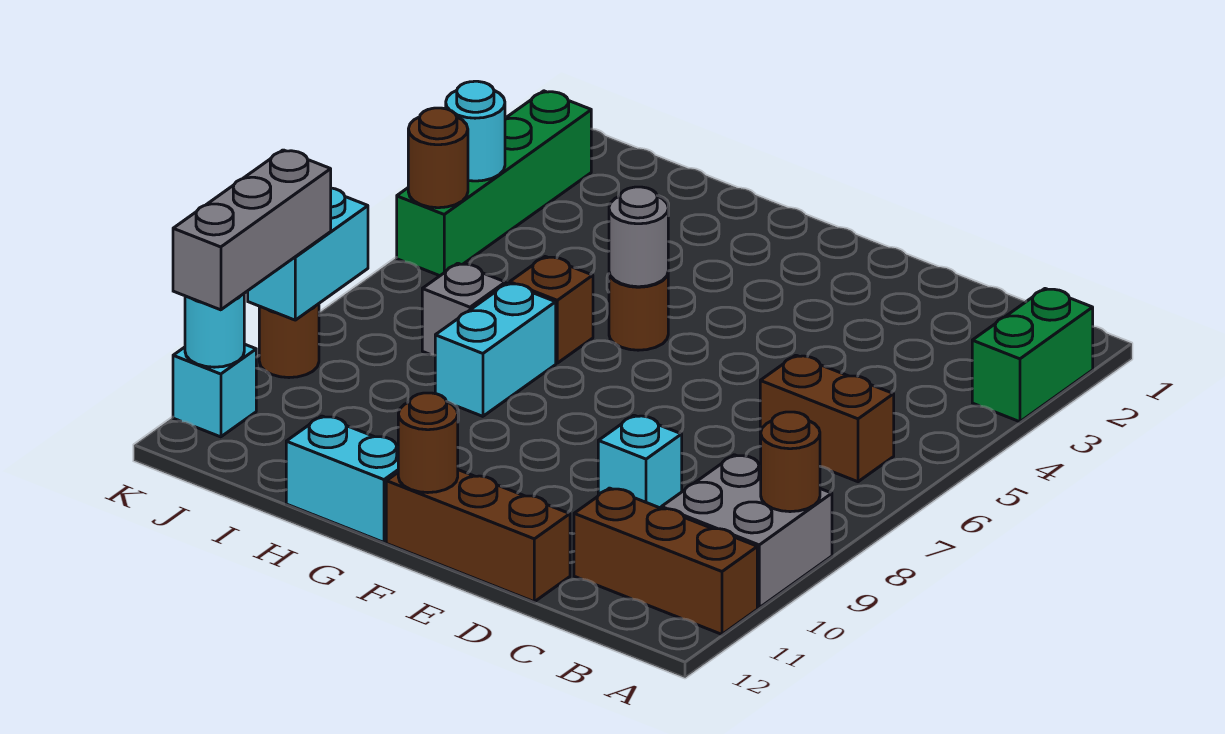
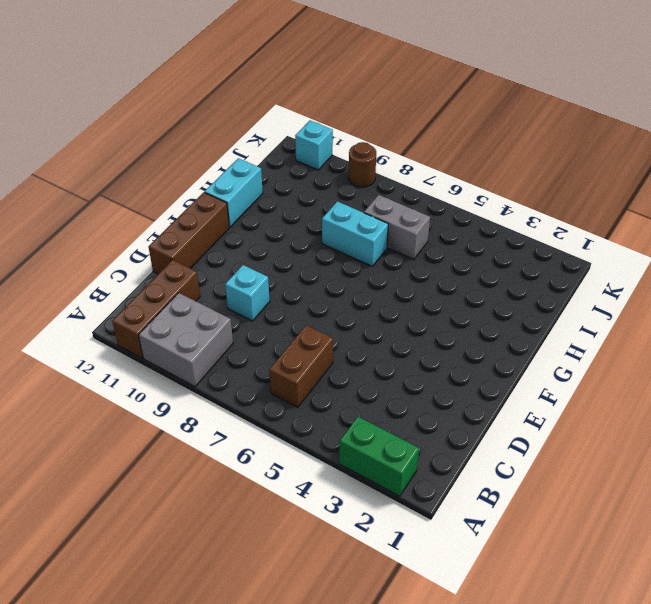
grey 1x2 brick [364,195,430,260] -> grey 1x1 brick [422,263,505,355]
none -> brown 1x1 round brick [609,273,668,350]
none -> brown 1x1 brick [510,257,593,363]
none -> green 1x4 brick [397,91,591,276]

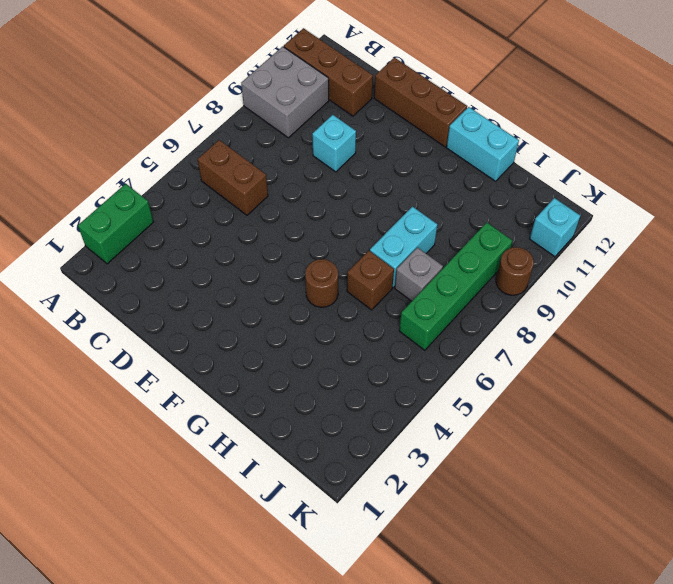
green 1x4 brick [399,222,513,350] -> green 1x4 brick moved to [397,91,591,276]
none -> brown 1x1 round brick [761,412,820,512]
none -> brown 1x1 round brick [398,393,458,493]
none -> grey 1x1 round brick [609,187,668,287]

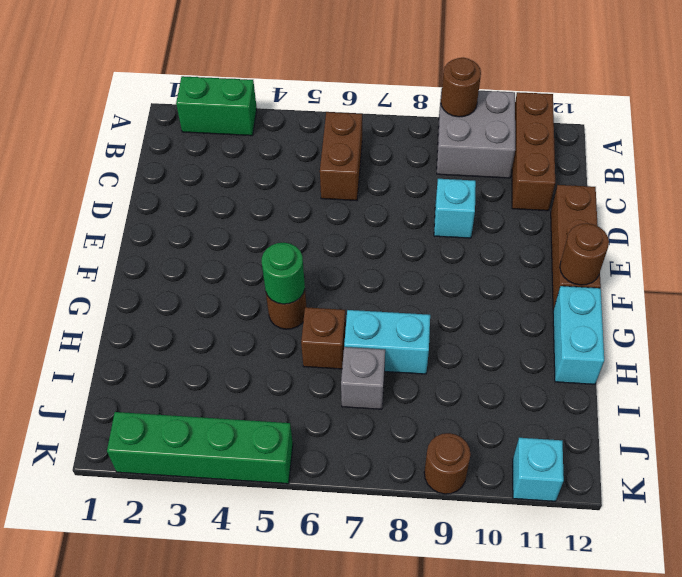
green 1x1 round brick [262,243,305,304] -> grey 1x1 round brick [609,187,668,287]
none -> cyan 1x1 round brick [446,81,505,181]
none -> brown 1x1 round brick [408,108,468,208]
none -> cyan 1x2 brick [248,188,368,320]

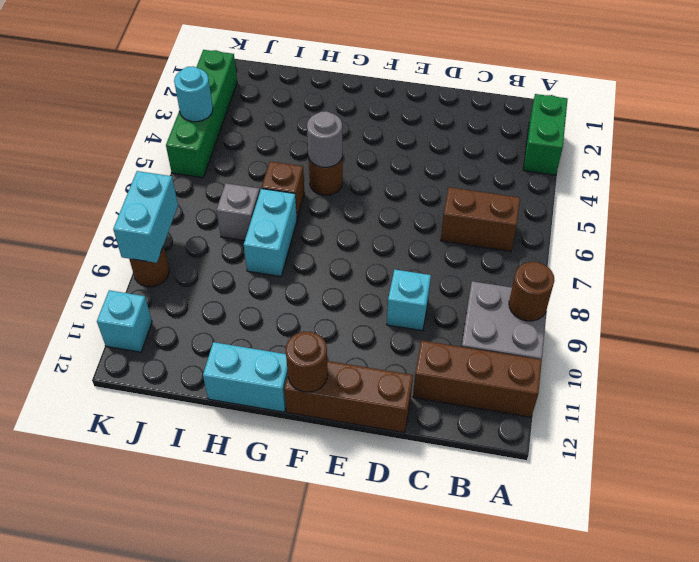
none -> brown 1x1 round brick [408,108,468,208]
none -> cyan 1x1 round brick [185,294,244,367]
none -> grey 1x3 brick [173,150,331,310]

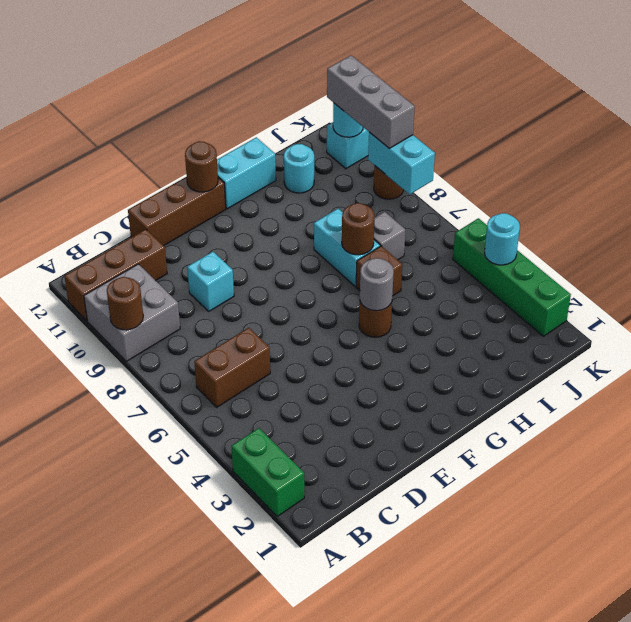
brown 1x1 round brick [342,203,375,255] -> brown 1x1 round brick moved to [408,108,468,208]
cyan 1x1 round brick [284,144,314,193] -> none

